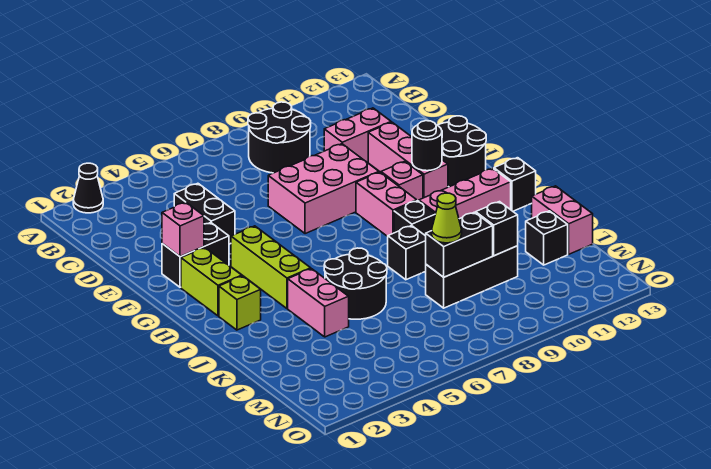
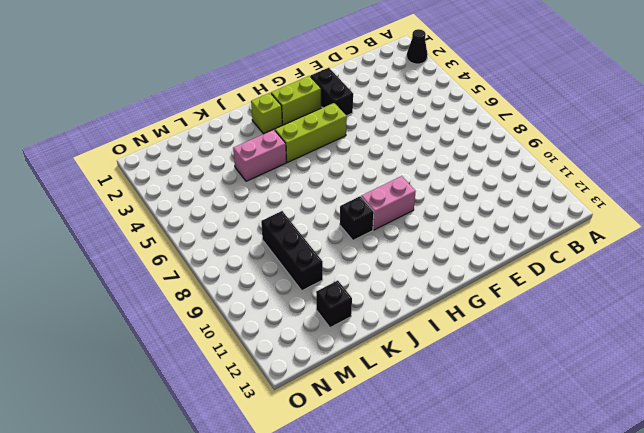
none -> black 2x2 round brick [248,102,311,173]
none -> black 1x2 brick [174,183,235,244]
none -> pink 1x2 brick [324,108,391,162]

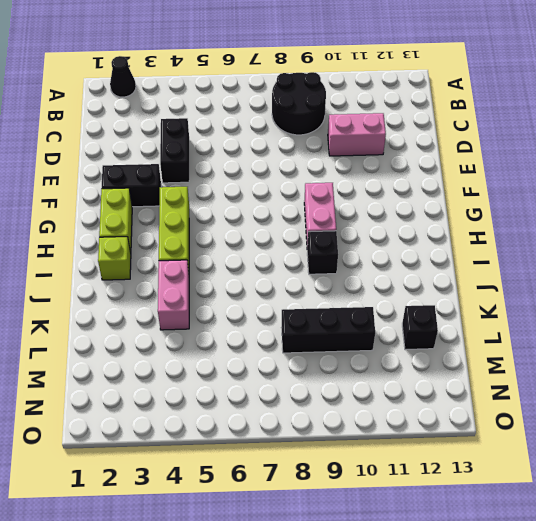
none -> pink 2x3 brick [268,144,379,234]
none -> pink 1x3 brick [368,122,448,198]
none -> black 2x2 round brick [437,116,486,187]

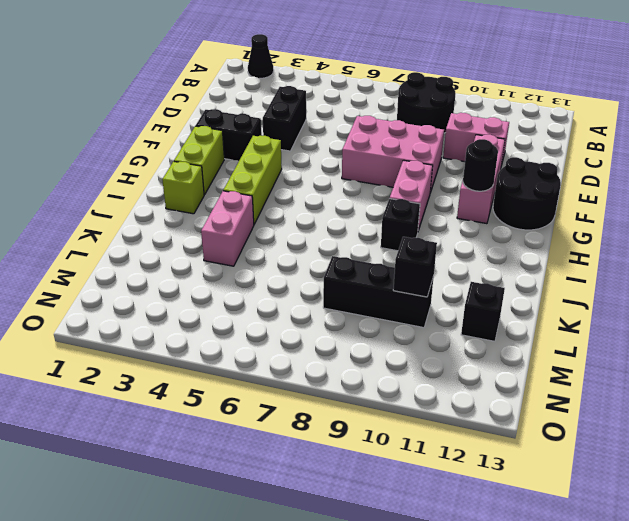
none -> pink 1x1 brick [381,161,423,201]
none -> pink 1x3 brick [419,168,511,219]
none -> black 1x1 brick [494,158,536,211]

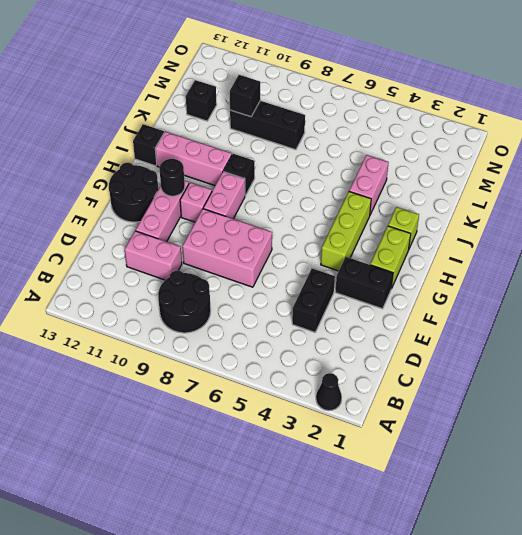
none -> black 2x2 round brick [324,248,387,319]
none -> black 1x1 brick [388,226,426,280]
none -> pink 1x2 brick [532,186,593,254]

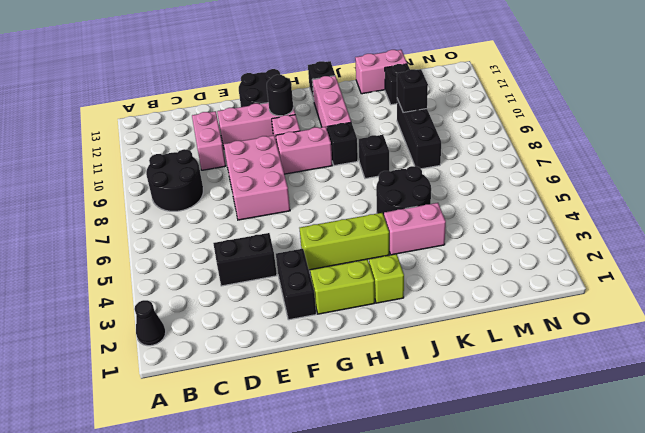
none -> pink 1x1 brick [162,202,204,257]
none -> black 1x2 brick [426,212,493,277]
none -> lime 1x1 cone [432,193,462,243]

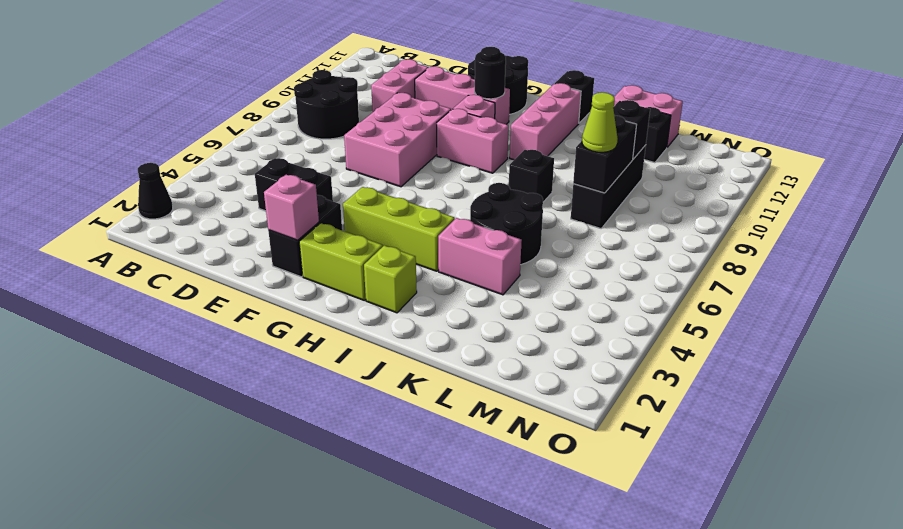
none -> black 1x1 brick [394,201,435,236]

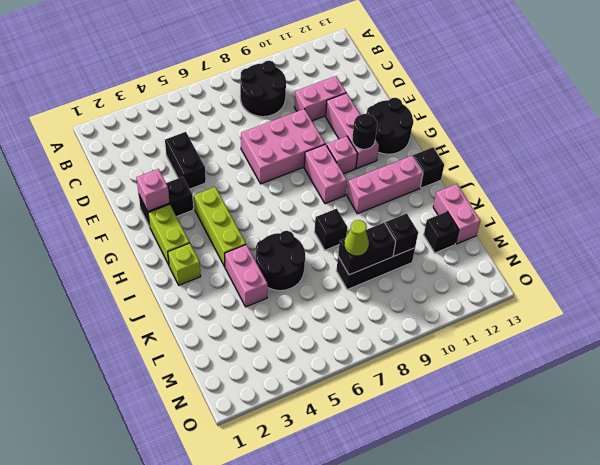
none -> black 1x1 cone [73,163,103,213]
none -> black 1x1 brick [394,201,435,236]

